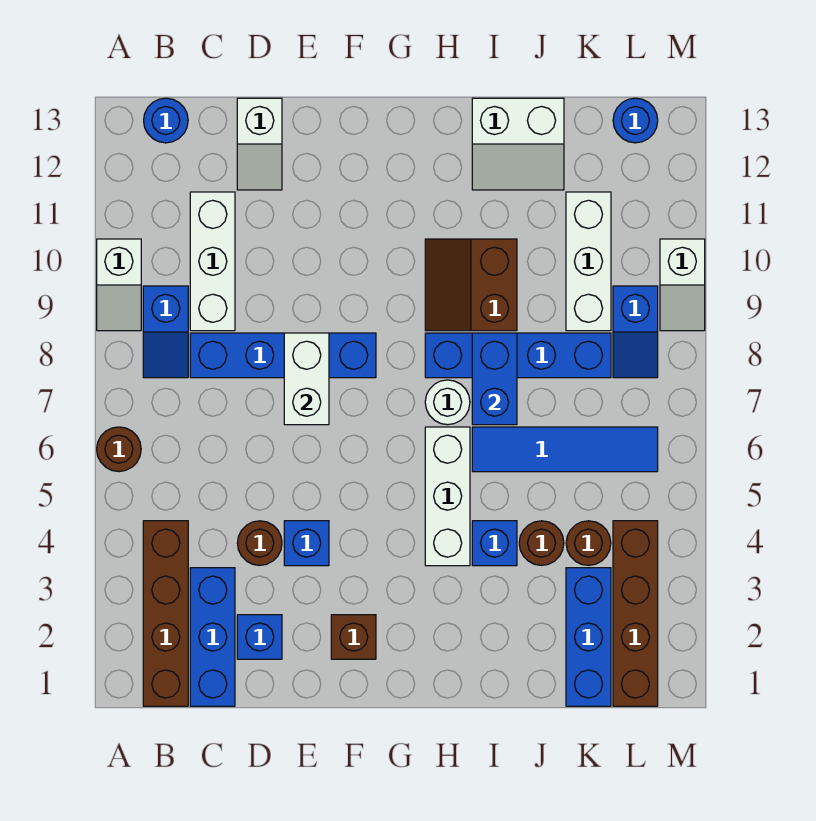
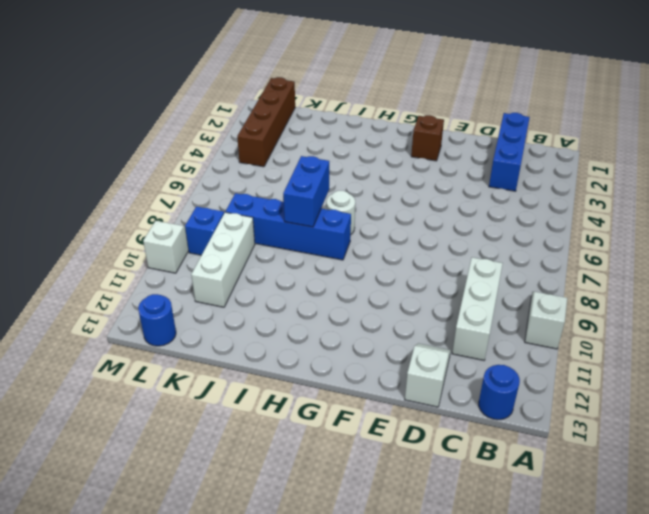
none -> brown 1x1 round brick [97,427,141,472]
none -> brown 1x4 brick [143,521,188,706]
none -> blue 1x2 slope [143,286,188,378]
none -> blue 1x4 brick [190,333,376,378]

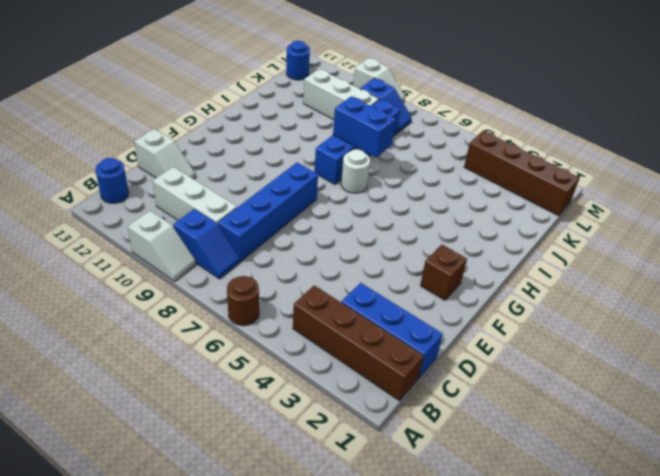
none -> blue 1x1 brick [237,615,282,659]
none -> brown 1x1 round brick [237,521,282,565]
none -> blue 1x1 brick [284,521,329,566]
none -> white 1x3 brick [425,427,470,566]

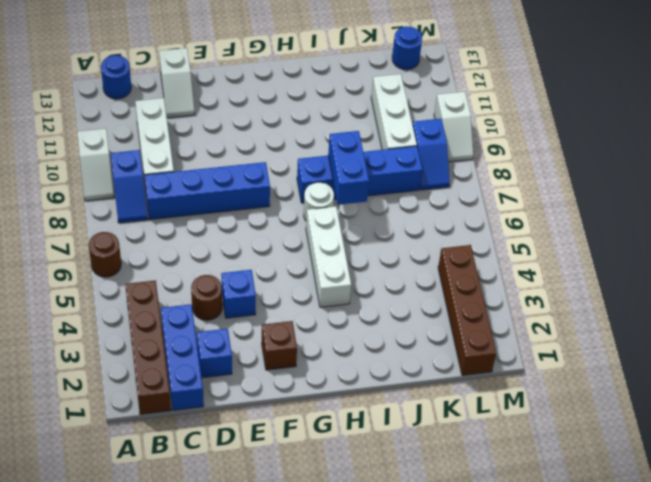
none -> brown 2x2 slope [425,239,517,331]
none -> blue 1x1 brick [472,521,517,566]
none -> blue 1x4 tile [472,427,658,472]
none -> white 2x2 slope [472,98,564,190]

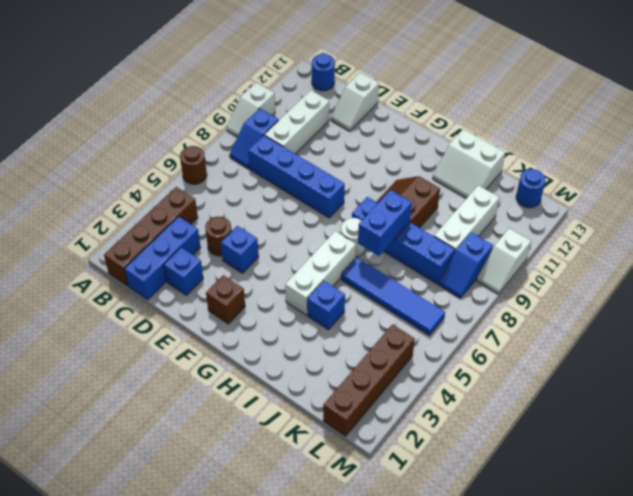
none -> brown 1x1 round brick [519,521,564,565]
none -> blue 1x3 brick [566,568,611,706]
none -> brown 1x1 round brick [566,521,611,565]
none -> white 1x2 brick [284,333,329,425]

